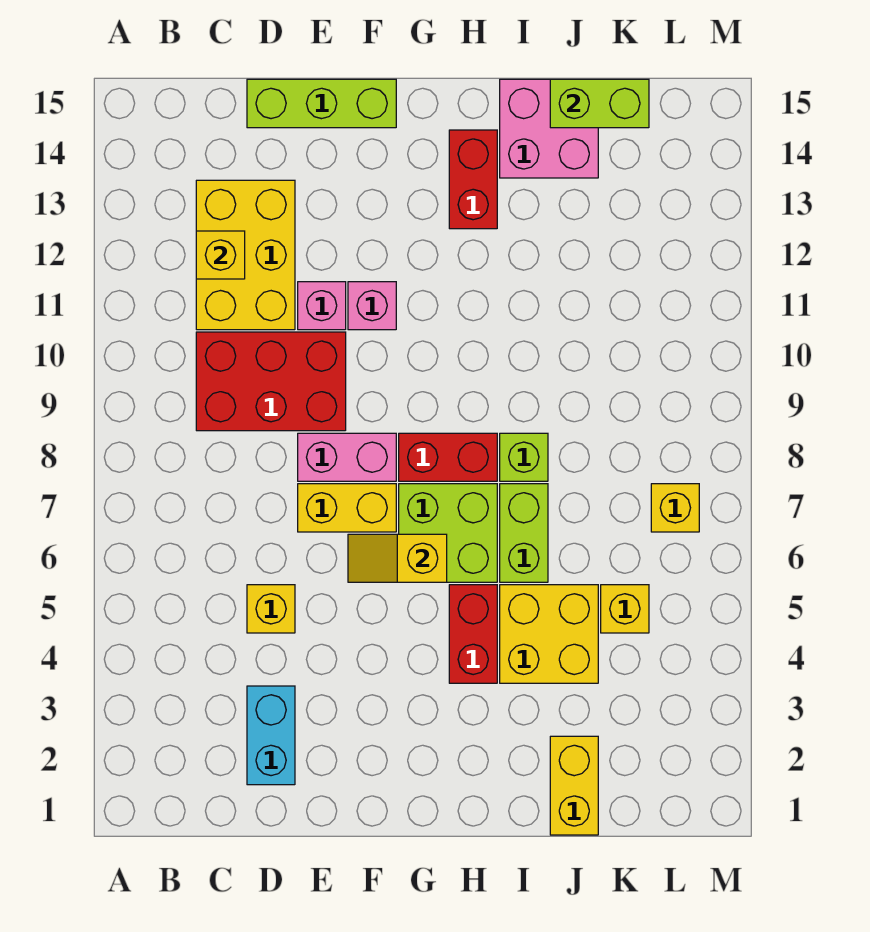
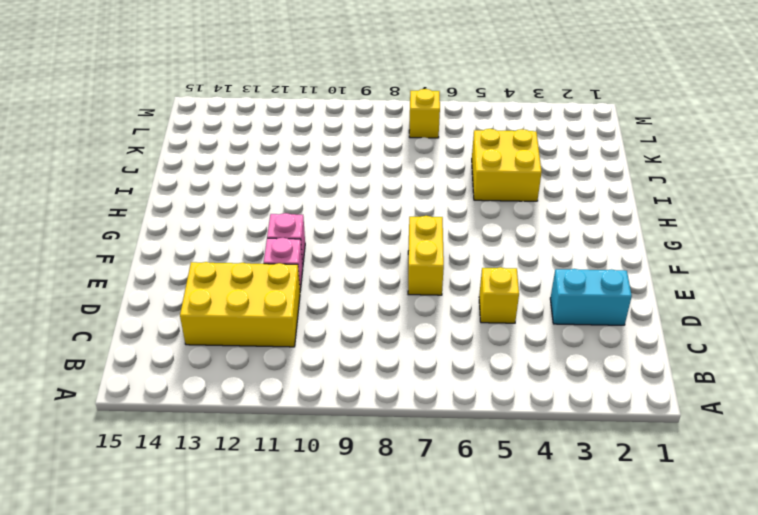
none -> red 2x3 brick [196,332,346,431]
none -> lime 1x3 brick [247,79,396,128]
none -> pink 1x2 brick [298,433,396,481]

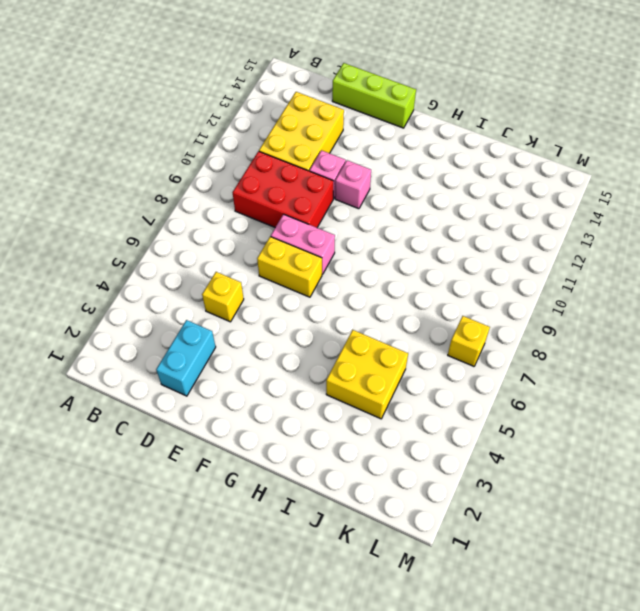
none -> lime 2x2 brick [399,484,497,582]
none -> red 1x2 brick [399,433,497,481]
none -> red 1x2 brick [449,585,497,683]

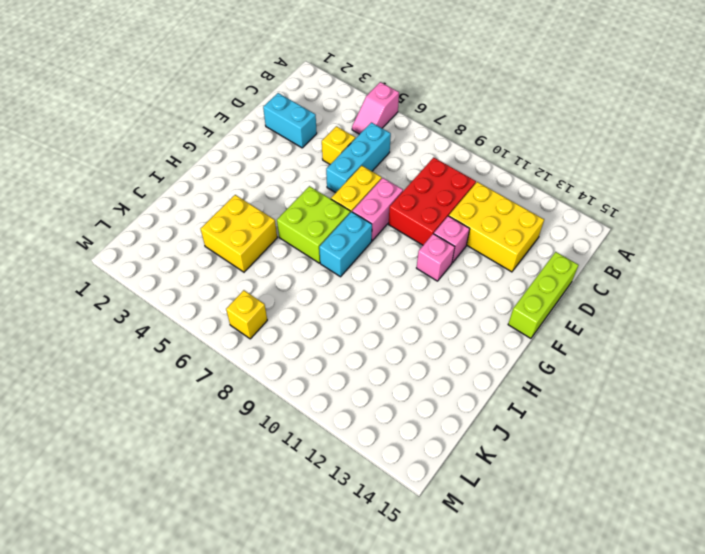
pink 1x2 slope [352,82,399,134] -> none
cyan 1x3 brick [326,122,391,193] -> none
cyan 1x2 brick [319,212,372,277] -> red 1x2 brick [399,433,497,481]
none -> red 1x2 brick [449,585,497,683]
none -> red 1x2 brick [449,130,497,229]
none -> lime 1x2 brick [500,484,548,582]

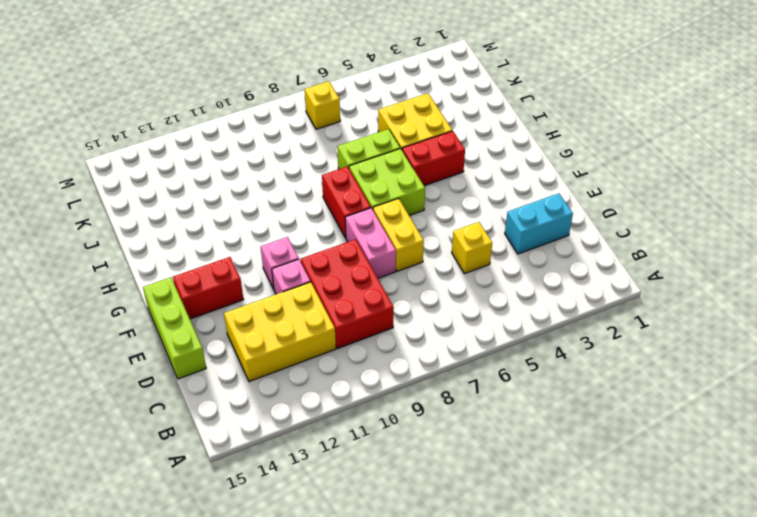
red 1x2 brick [173,257,244,319] -> red 1x2 brick moved to [449,130,497,229]
none -> lime 1x1 brick [500,433,548,481]
none -> pink 2x2 brick [500,79,598,178]
none -> yellow 1x2 brick [550,736,598,835]

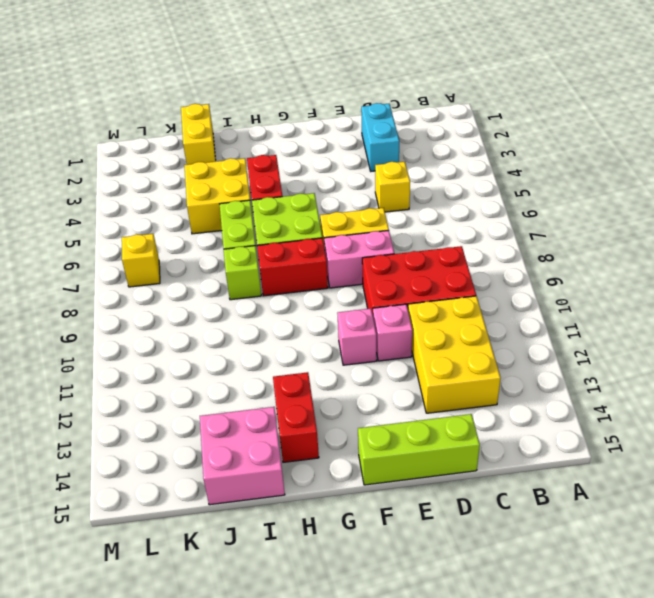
none -> yellow 1x1 brick [601,585,649,633]
none -> yellow 1x1 brick [196,231,245,279]
none -> yellow 1x2 slope [348,534,447,582]

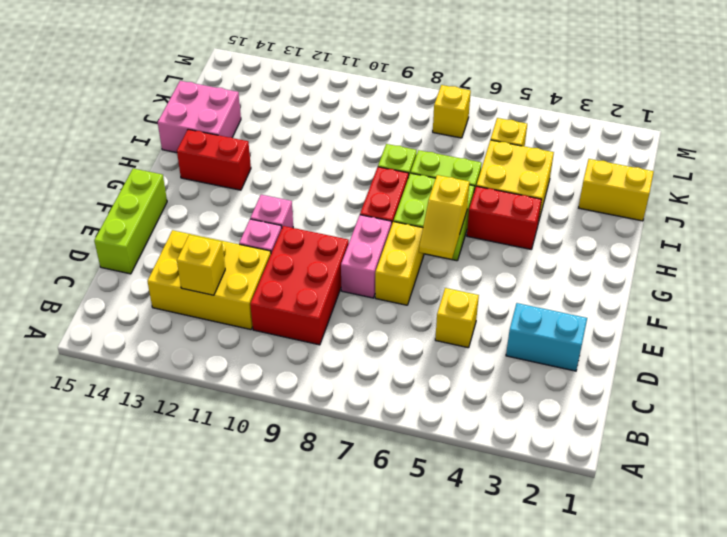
none -> lime 1x2 brick [550,79,649,128]

